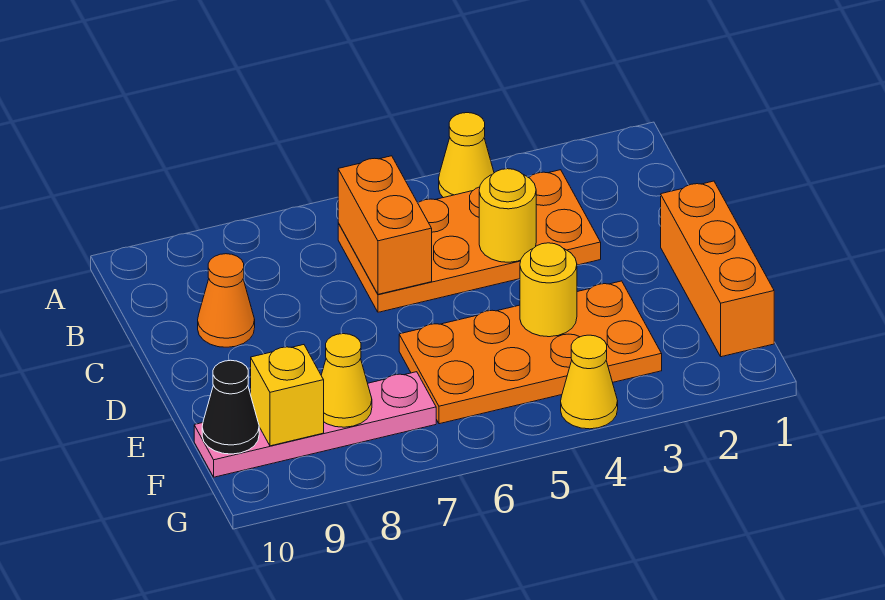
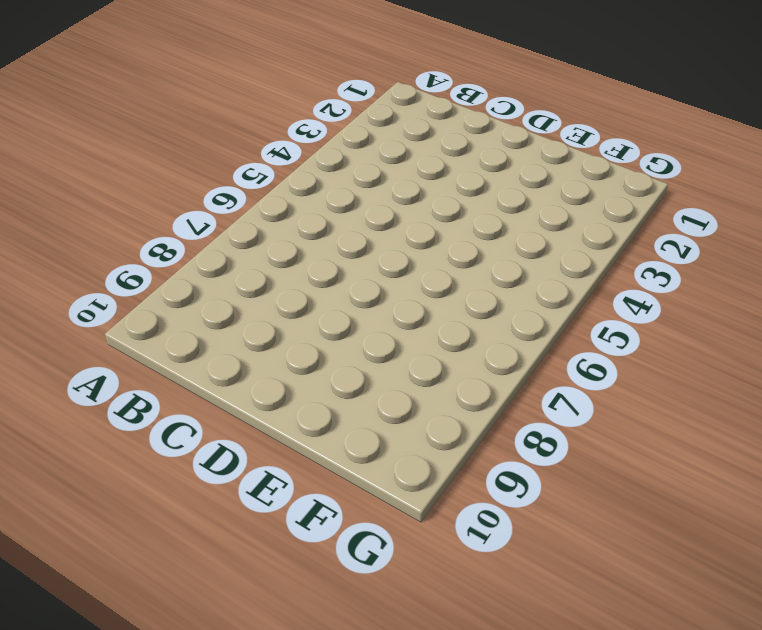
none -> yellow 1x1 cone [439,113,494,198]
none -> orange 2x4 plate [338,170,601,312]
none -> orange 1x1 cone [198,254,255,347]

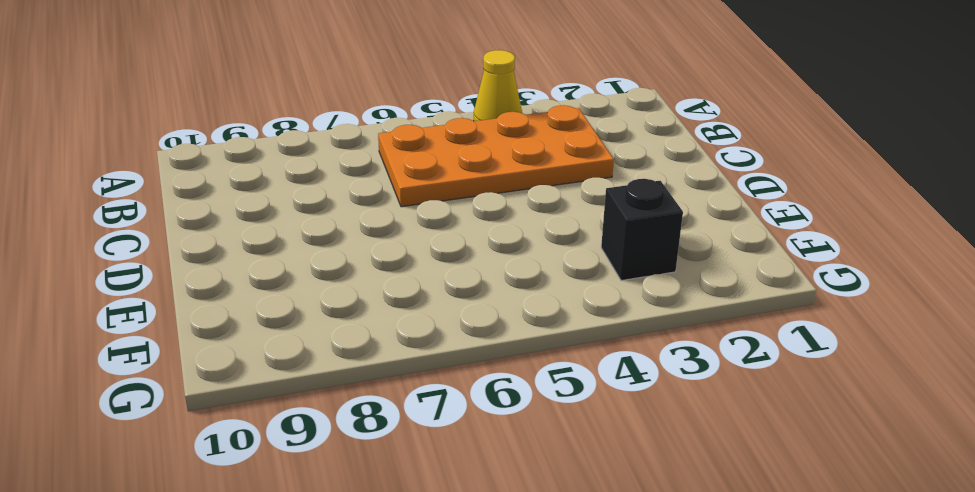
black 1x1 brick [601,179,683,281] -> orange 2x4 plate [399,281,662,424]
none -> orange 1x1 cone [198,254,255,347]
none -> orange 1x3 brick [661,181,774,357]
none -> pink 1x4 plate [194,372,436,477]

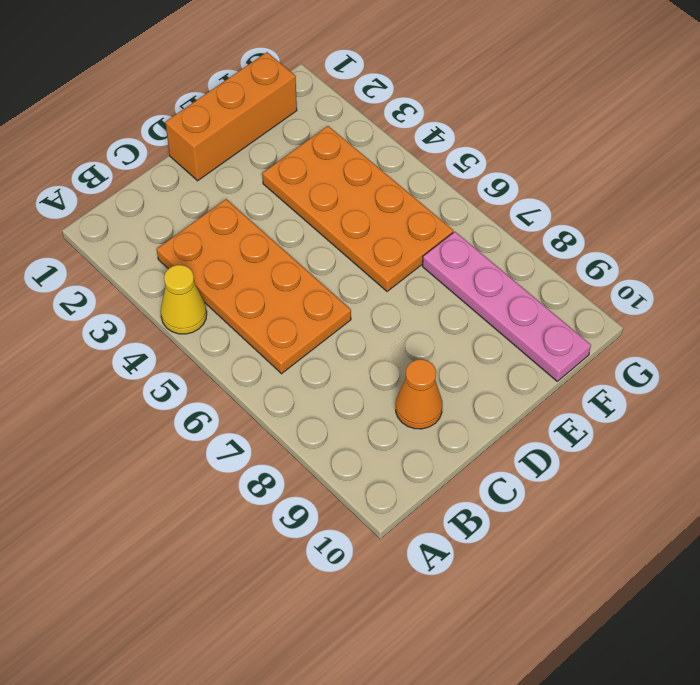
none -> yellow 1x1 cone [561,335,618,429]
none -> orange 1x2 brick [338,156,432,294]
none -> yellow 1x1 round brick [479,169,536,262]

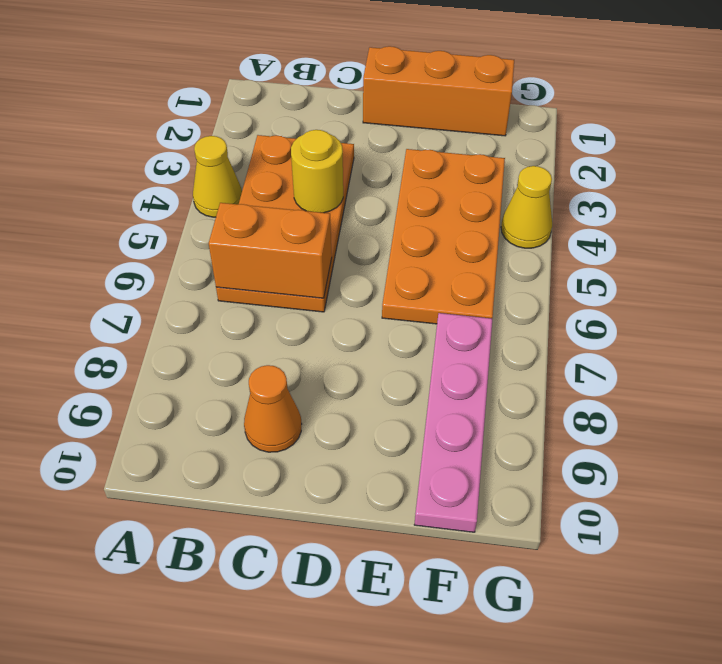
none -> yellow 1x1 round brick [520,243,577,337]
none -> yellow 1x1 cone [321,334,372,427]
none -> yellow 1x1 brick [251,345,324,446]

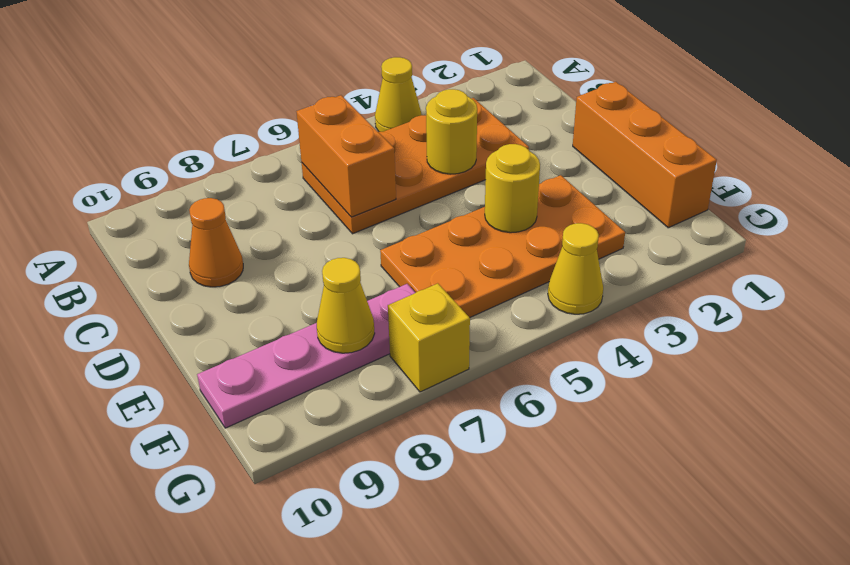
yellow 1x1 brick [388,283,470,392] -> yellow 1x1 brick moved to [251,345,324,446]
none -> black 1x1 cone [202,360,259,454]

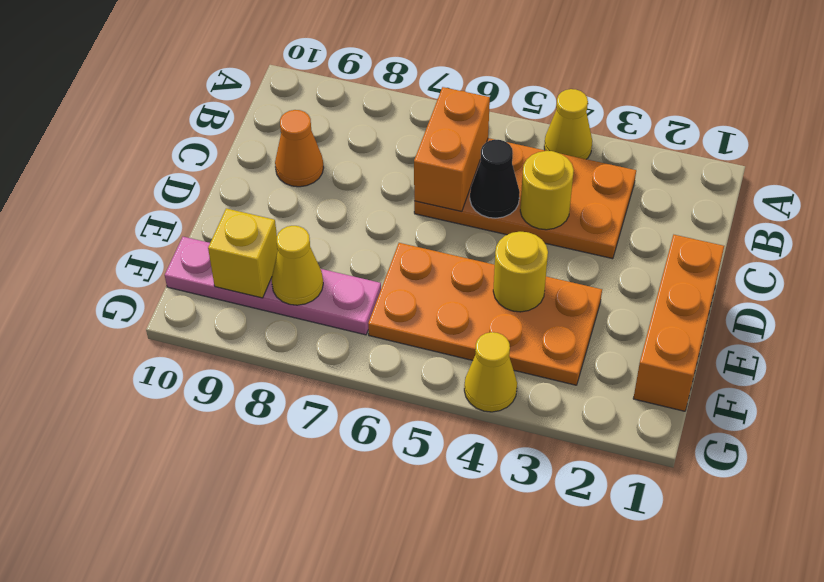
black 1x1 cone [470,140,520,218] -> black 1x1 cone moved to [202,360,259,454]

